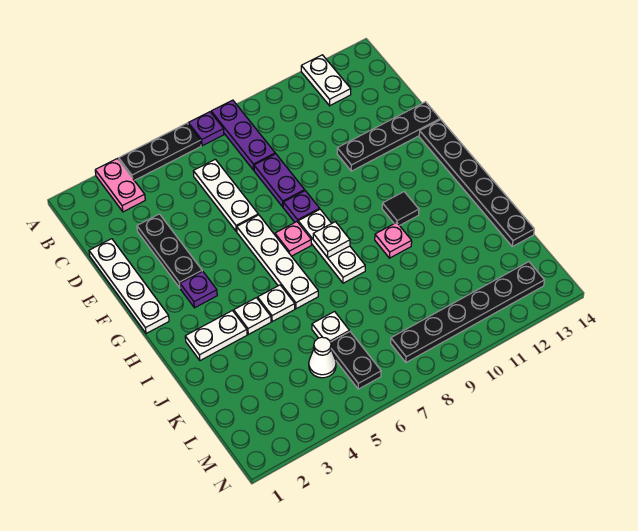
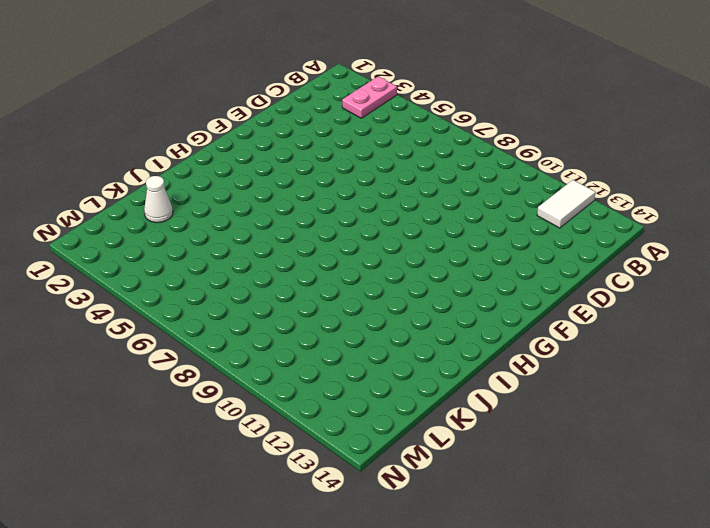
white 1x2 tile [537,180,596,228] -> white 1x2 plate [301,55,351,106]
white 1x1 cone [144,176,173,223] -> white 1x1 cone moved to [309,337,336,378]
none -> black 1x3 plate [119,123,201,180]
none -> purple 1x1 plate [188,112,224,146]
none -> purple 1x3 plate [211,100,275,170]

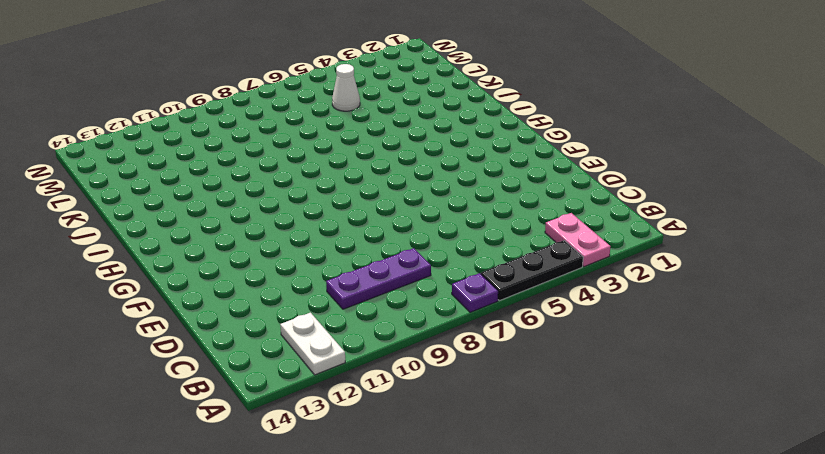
purple 1x3 plate [326,248,431,309] -> purple 1x3 plate turned to [211,100,275,170]
none -> white 1x3 plate [193,159,258,231]
none -> white 1x4 plate [89,239,169,334]
none -> black 1x3 plate [137,214,202,288]

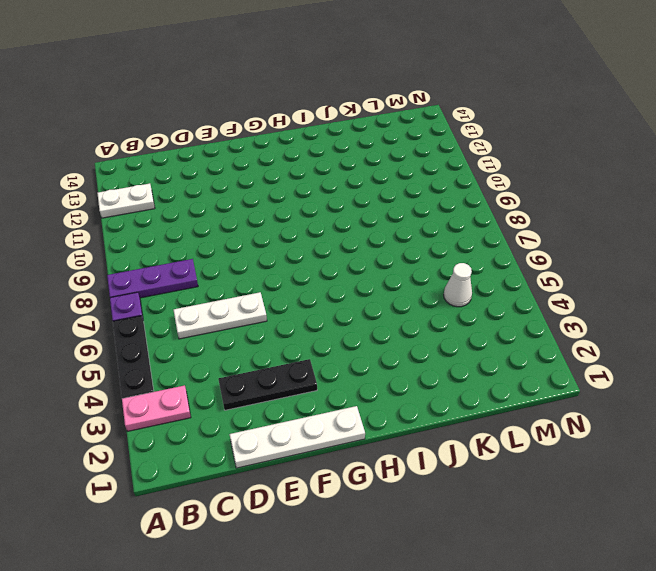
none -> purple 1x2 plate [254,154,305,207]
none -> black 1x4 plate [337,102,440,171]
none -> white 1x4 plate [237,215,318,309]

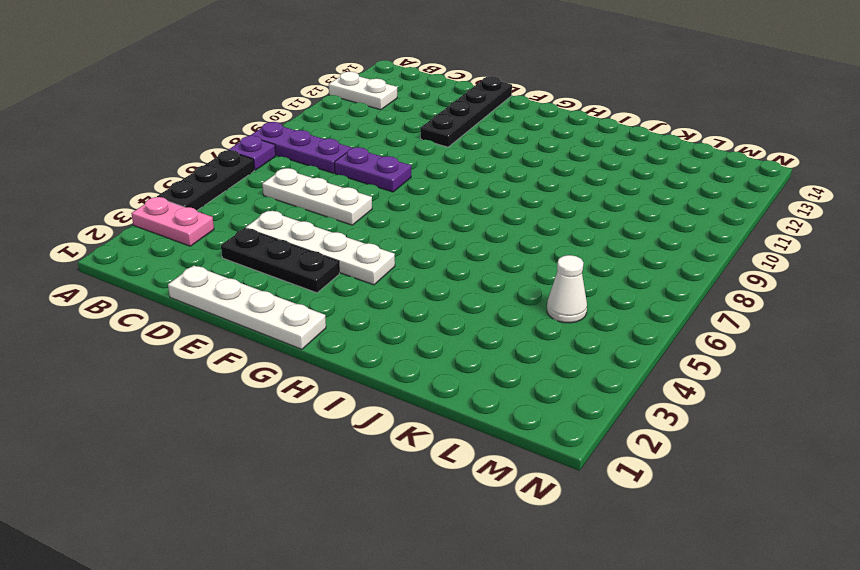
white 1x4 plate [246,211,395,285] -> white 1x4 plate moved to [237,215,318,309]
none -> purple 1x1 plate [283,191,320,222]
none -> black 1x6 plate [419,120,534,247]
none -> purple 1x1 plate [180,271,217,308]

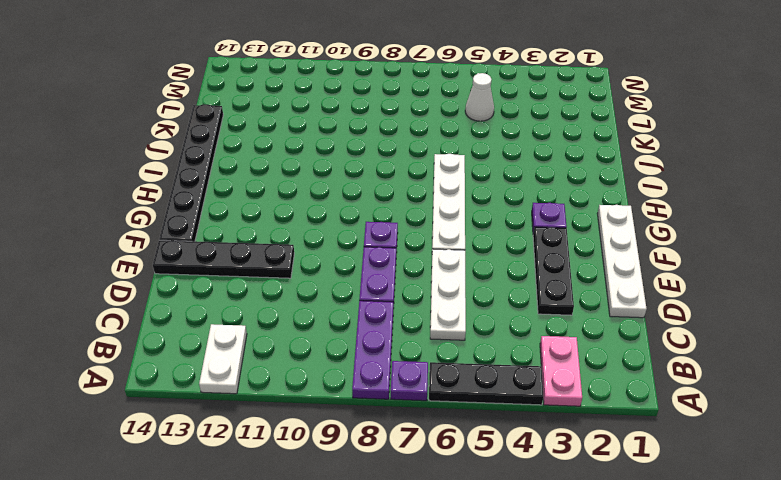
none -> pink 1x1 plate [275,222,311,256]
none -> white 1x3 plate [298,209,365,283]
none -> black 1x1 tile [382,192,419,225]

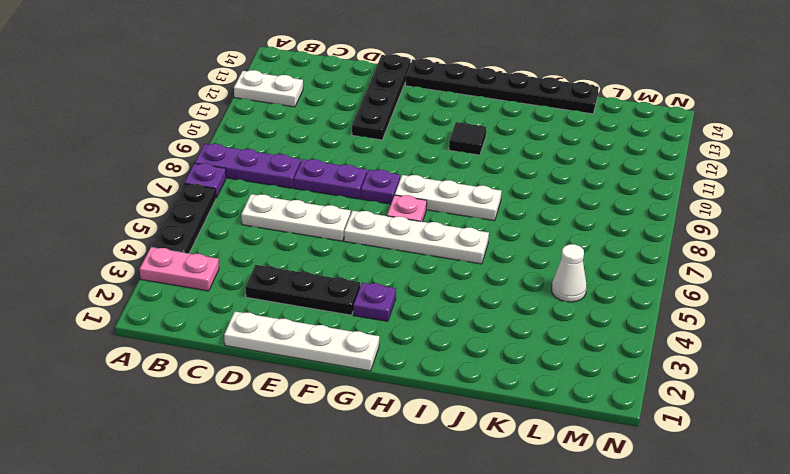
none -> white 1x2 plate [185,311,247,361]
none -> white 1x1 plate [234,298,271,334]
none -> white 1x1 plate [258,285,295,321]

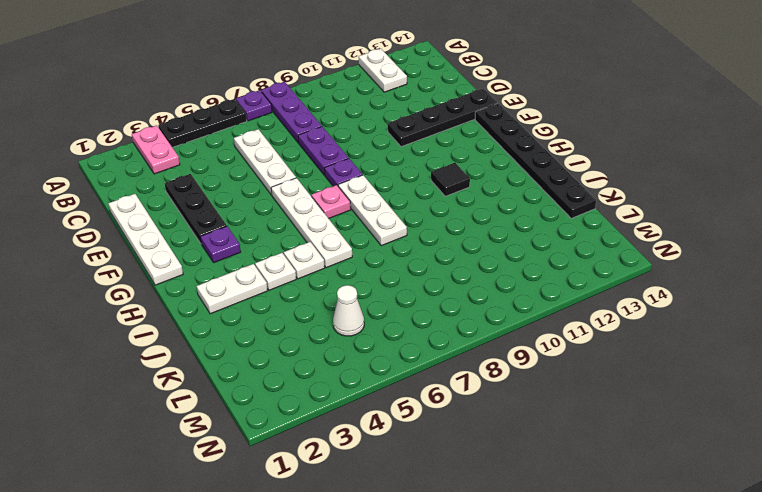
none -> pink 1x1 plate [375,222,412,258]
none -> white 1x1 plate [312,312,349,342]
none -> black 1x2 plate [330,332,381,389]

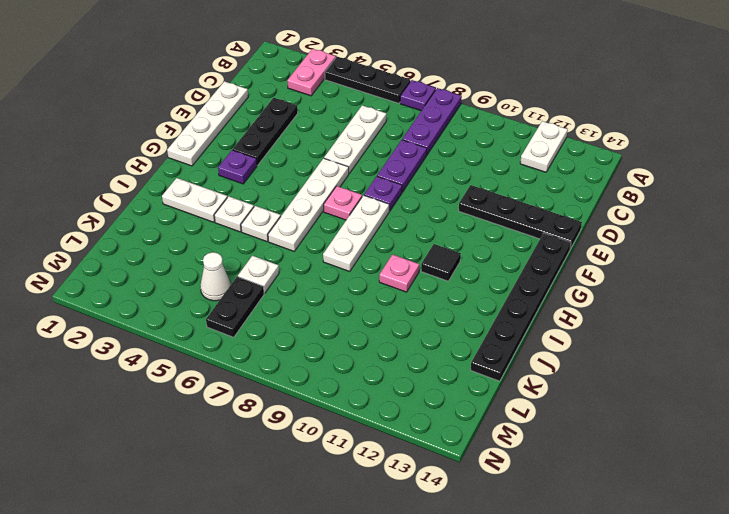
none -> black 1x6 plate [391,262,544,363]
none -> white 1x1 plate [313,222,350,257]

